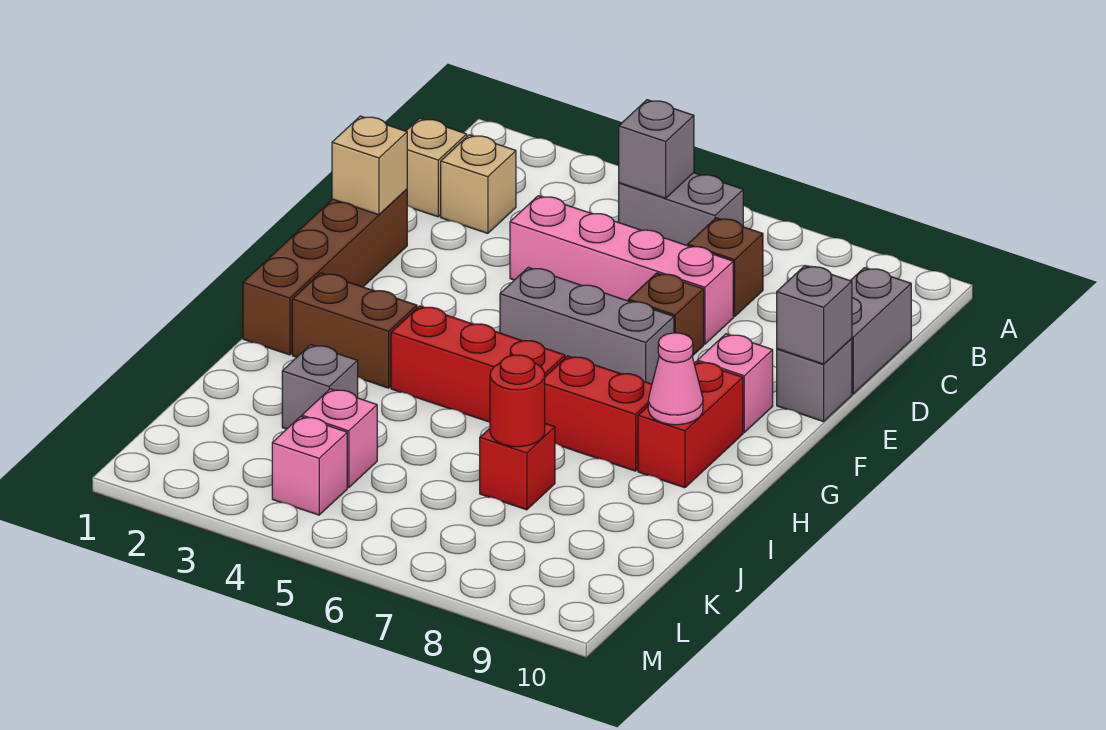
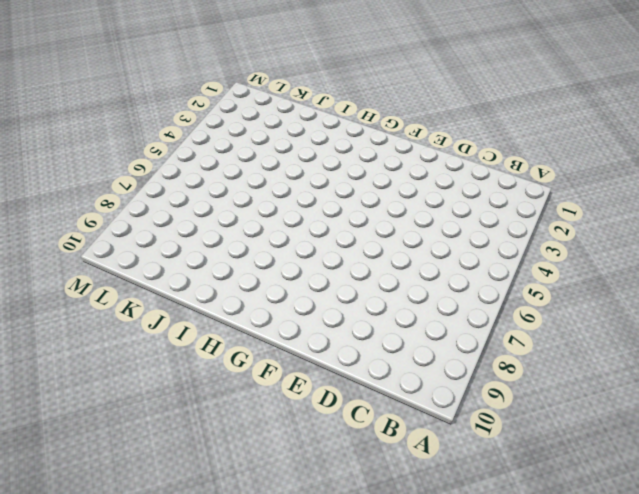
none -> grey 1x2 brick [619,173,743,246]
none -> tan 1x1 brick [406,118,467,217]
none -> tan 1x1 brick [441,135,516,234]

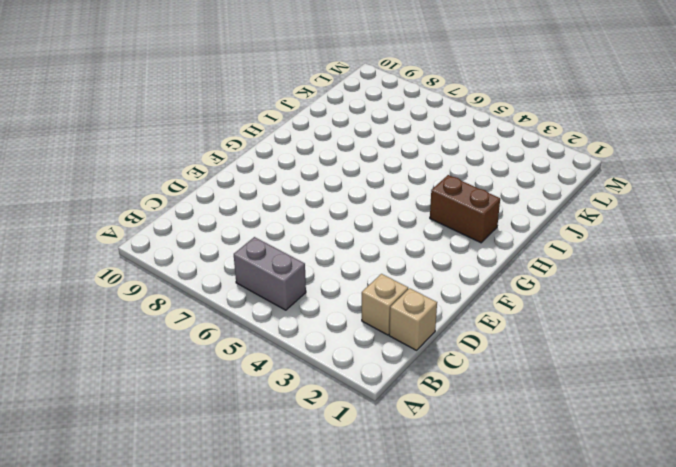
none -> brown 1x1 brick [688,218,763,316]
none -> grey 1x2 brick [850,268,911,394]
none -> pink 1x4 brick [510,196,733,344]

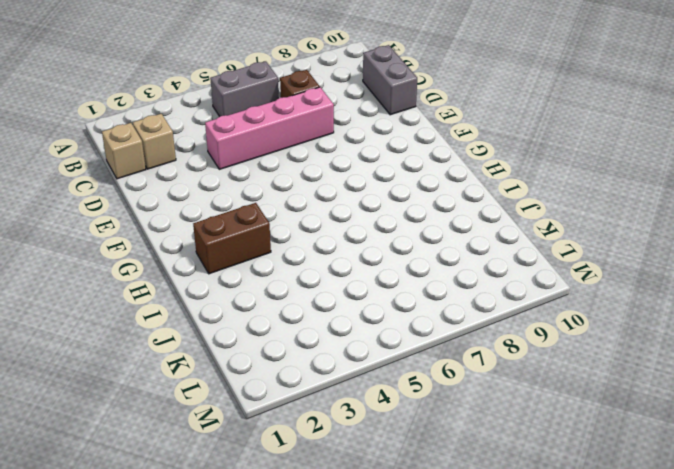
none -> brown 1x4 brick [243,189,407,355]
none -> brown 1x1 brick [628,273,704,356]
none -> grey 1x1 brick [777,338,852,422]

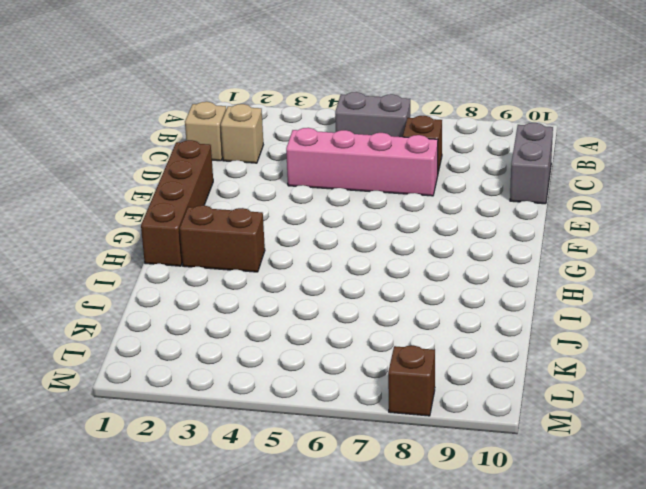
brown 1x1 brick [388,345,435,416] -> brown 1x1 brick moved to [628,273,704,356]
none -> grey 1x1 brick [777,338,852,422]
none -> grey 1x3 brick [500,267,674,384]
none -> pink 1x1 brick [697,334,773,432]

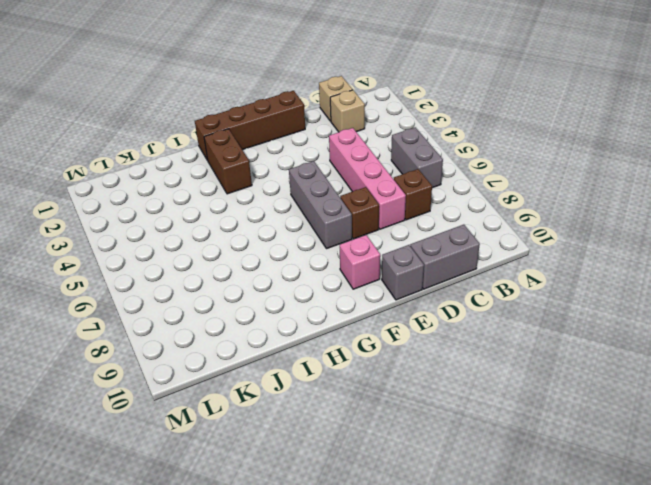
none -> red 1x2 brick [638,362,743,488]
none -> red 1x3 brick [391,306,565,422]
none -> red 1x2 brick [545,356,652,471]

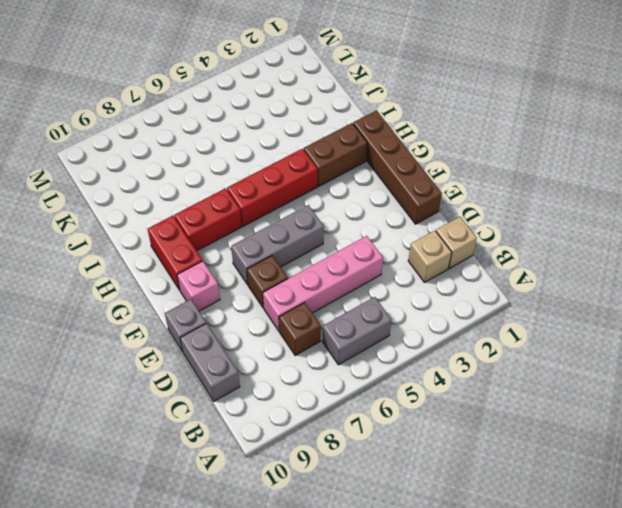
none -> grey 1x1 brick [282,345,358,429]
none -> red 1x1 brick [480,424,555,510]
none -> pink 1x1 brick [302,389,377,488]

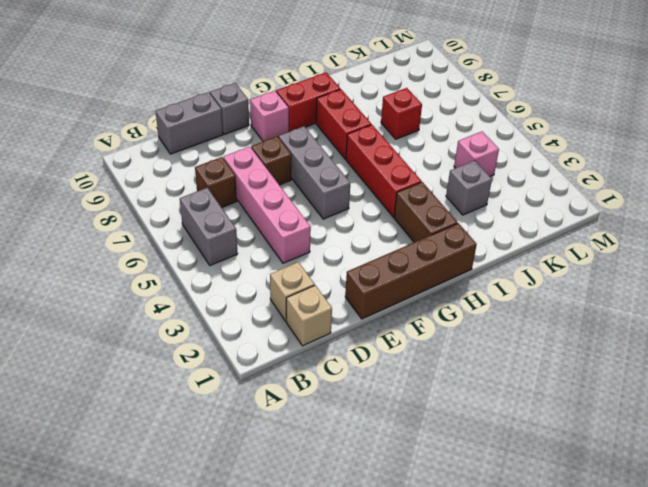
none -> pink 1x1 brick [272,417,347,515]
none -> grey 1x1 brick [619,100,694,198]
none -> tan 1x1 brick [332,116,407,215]

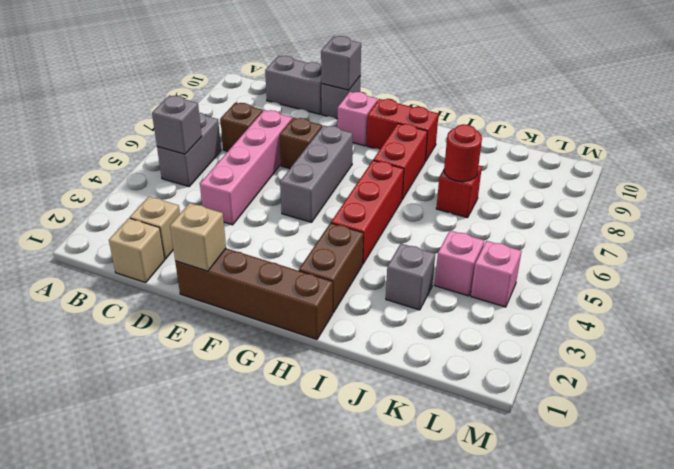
none -> pink 1x1 cone [648,333,703,425]

